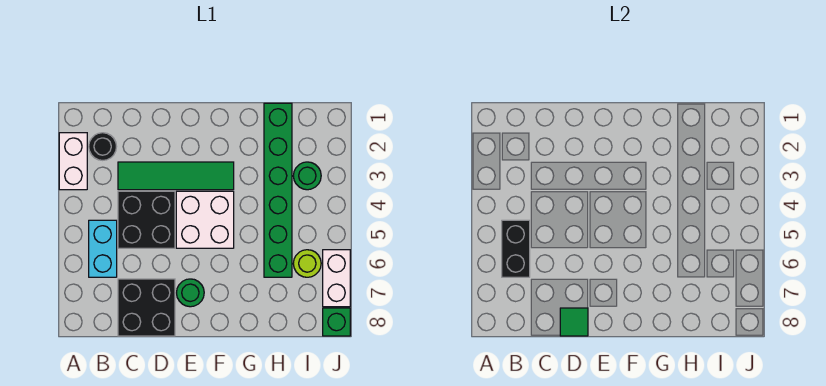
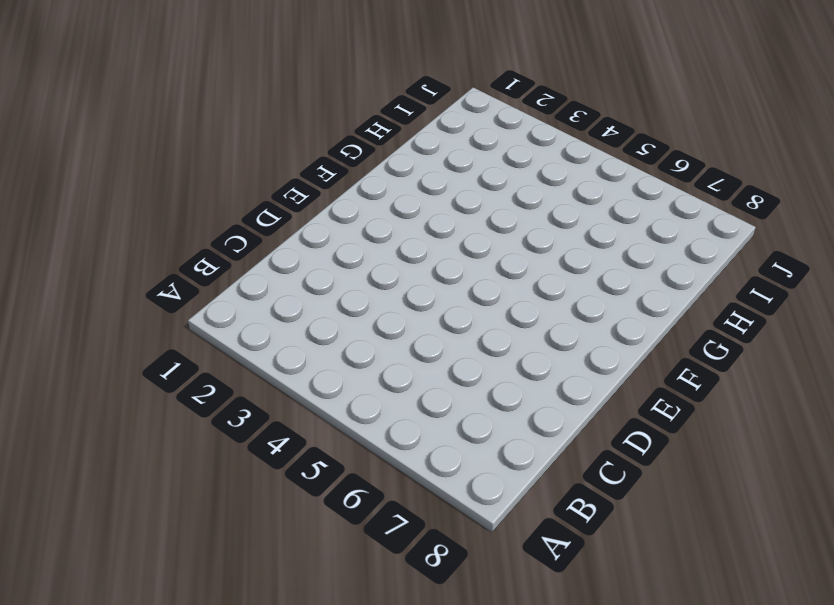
none -> white 1x2 brick [59,133,87,190]
none -> black 1x1 round brick [89,133,117,160]
none -> cyan 1x2 brick [89,220,117,277]

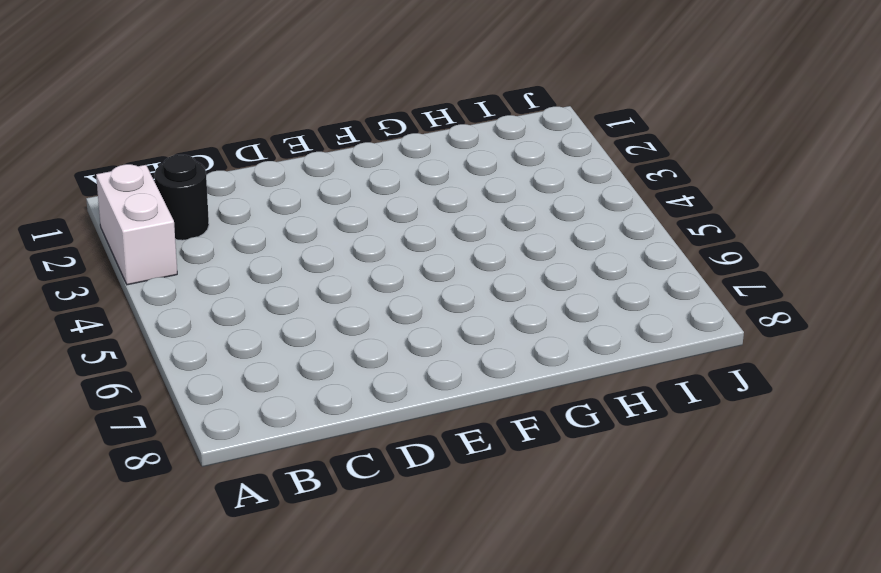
none -> cyan 1x2 brick [89,220,117,277]
none -> green 1x4 tile [118,162,234,190]
none -> black 2x2 brick [118,191,175,248]

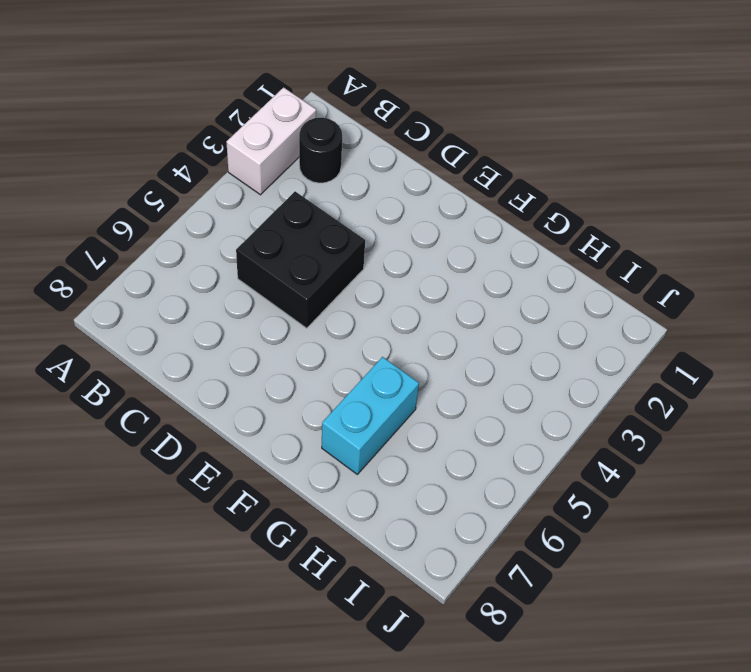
cyan 1x2 brick [322,357,419,474] -> cyan 1x2 brick moved to [89,220,117,277]
none -> green 1x4 tile [118,162,234,190]
none -> black 2x2 brick [118,279,175,336]
none -> white 2x2 brick [176,191,234,248]

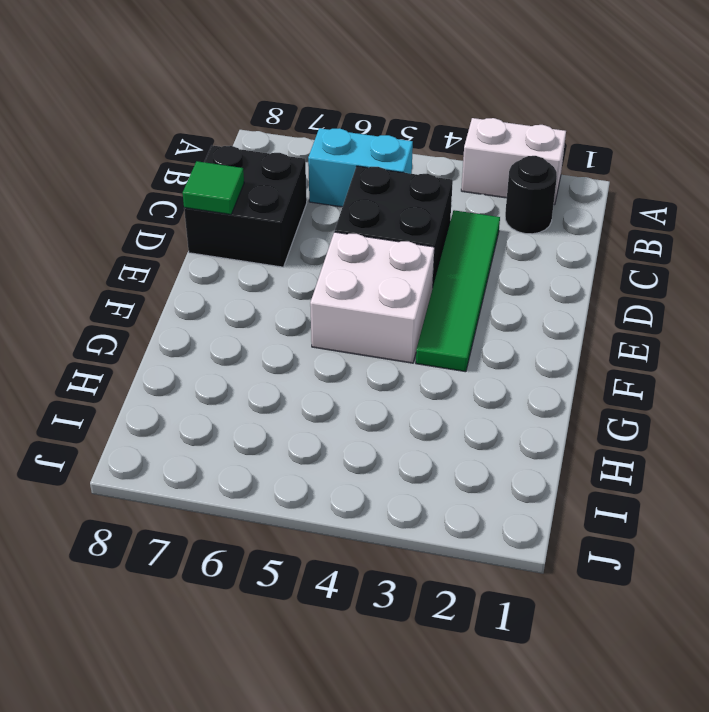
none -> green 1x1 round brick [176,279,204,307]
none -> green 1x6 brick [264,103,292,277]
none -> green 1x1 round brick [293,162,321,190]

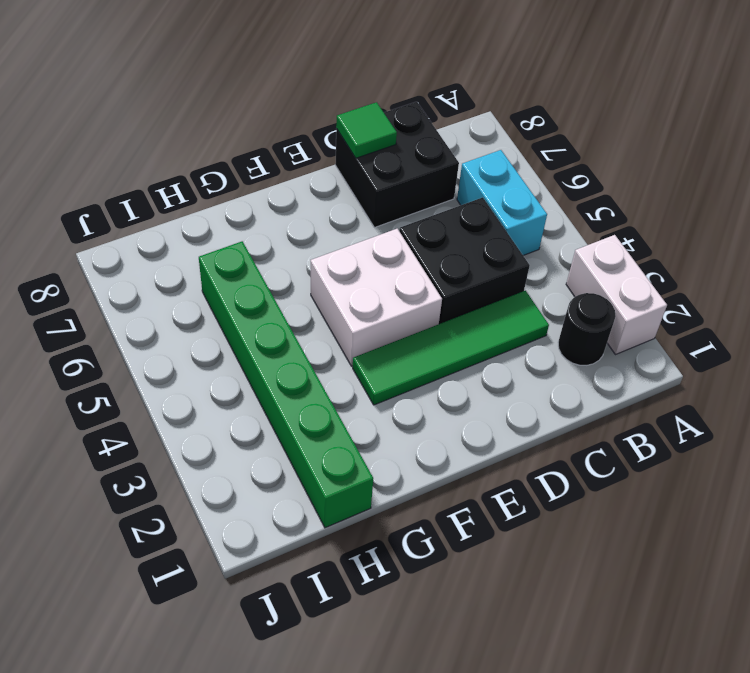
none -> green 1x1 round brick [176,279,204,307]
none -> green 1x1 round brick [293,162,321,190]
none -> lime 1x1 round brick [293,250,321,277]

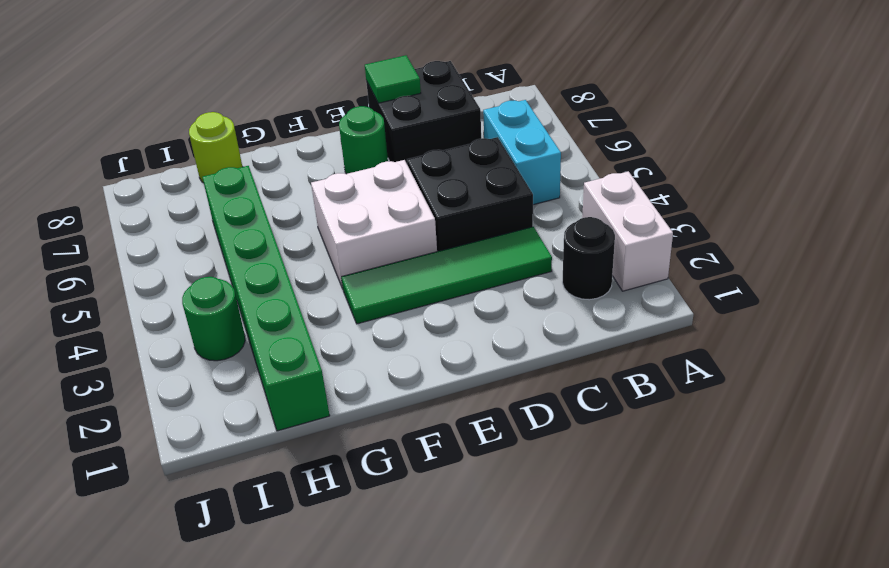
lime 1x1 round brick [189,112,242,183] -> lime 1x1 round brick moved to [293,250,321,277]
none -> white 1x2 brick [323,250,350,307]
none -> green 1x1 brick [323,308,350,336]
none -> black 1x2 brick [502,220,530,277]

